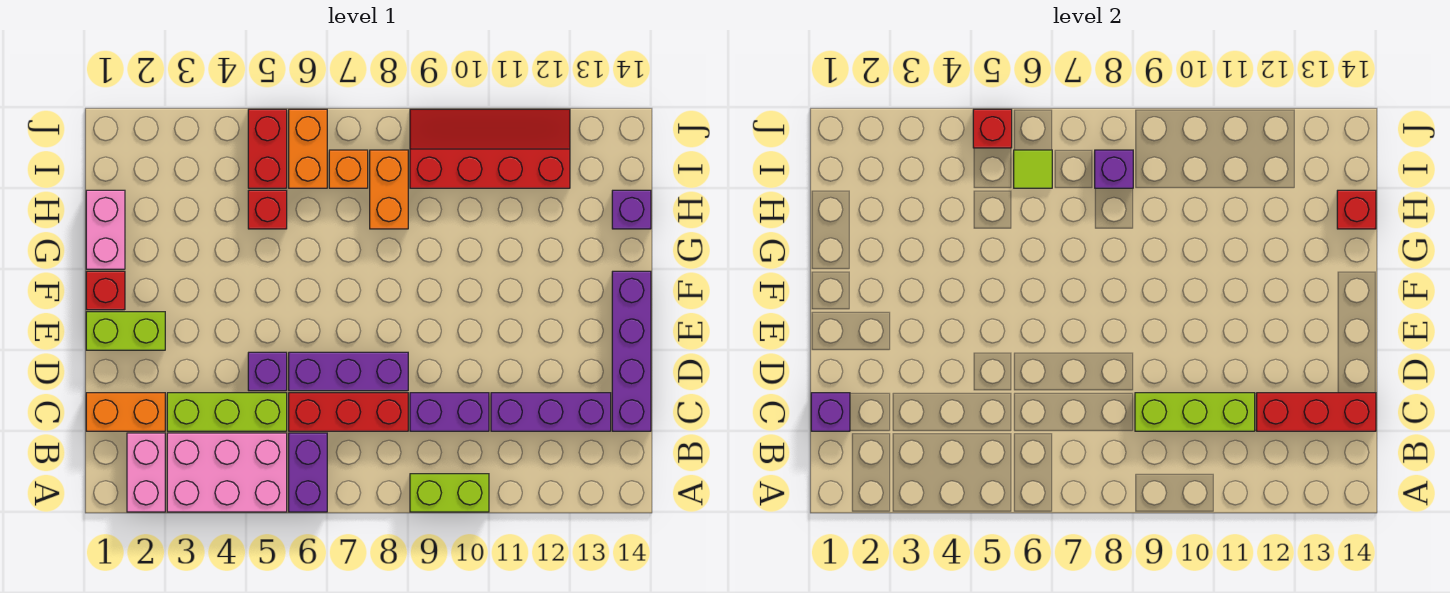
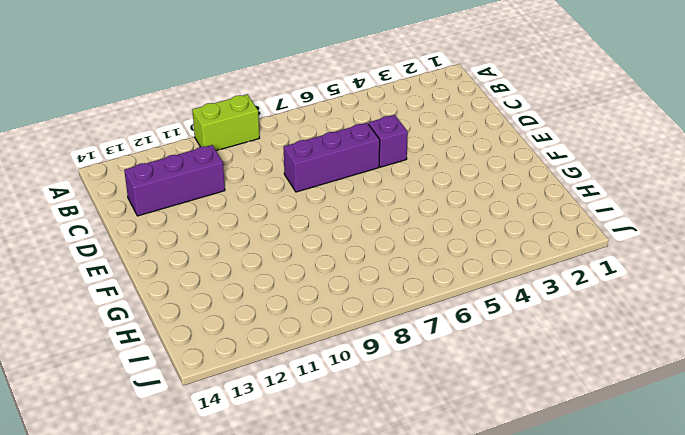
none -> pink 1x2 brick [127,433,165,512]
none -> pink 2x3 brick [167,433,287,512]
none -> purple 1x2 brick [289,433,327,512]

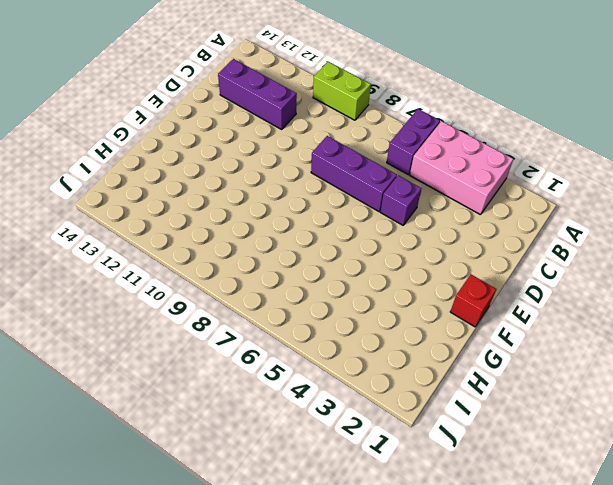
none -> pink 1x2 brick [127,433,165,512]
none -> orange 1x2 brick [86,393,165,431]
none -> lime 1x3 brick [167,393,287,431]

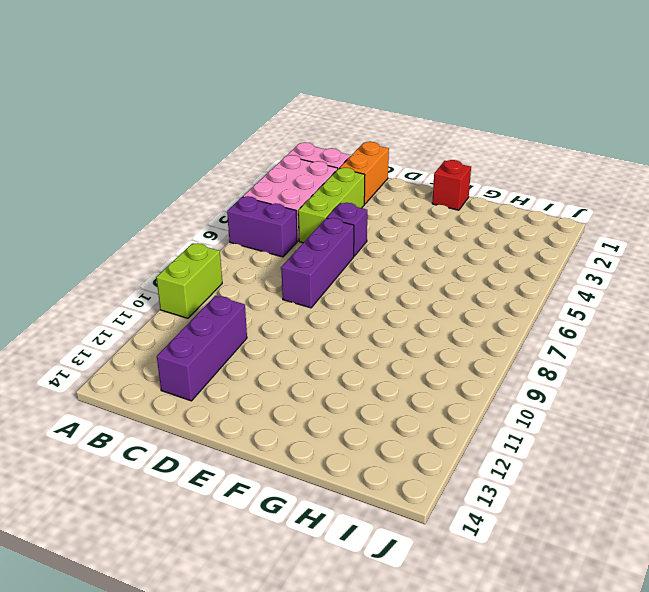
none -> red 1x3 brick [289,393,408,431]
none -> purple 1x2 brick [410,393,489,431]
none -> purple 1x4 brick [612,271,651,431]

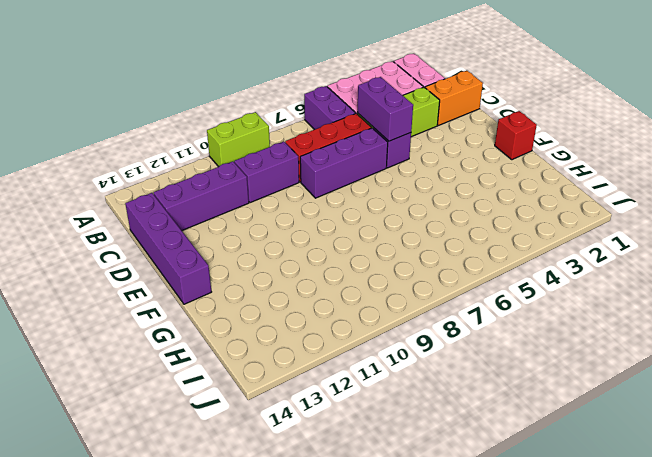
purple 1x2 brick [357,77,413,141] -> none
none -> lime 1x2 brick [86,312,165,350]
none -> pink 1x2 brick [86,190,125,269]
none -> red 1x1 brick [248,190,287,229]

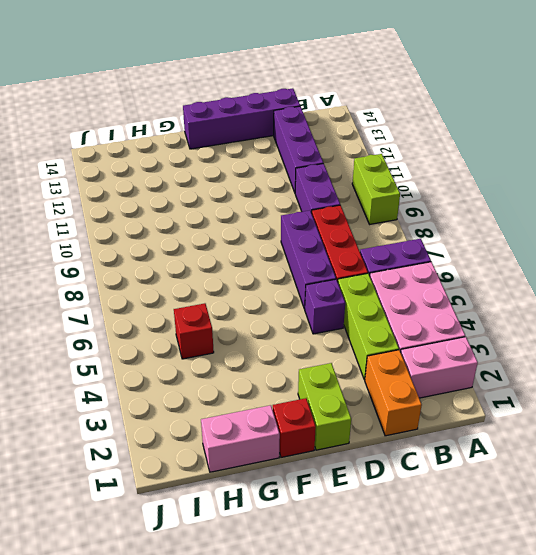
none -> orange 1x2 brick [370,150,408,229]
none -> purple 1x1 brick [612,190,651,229]
none -> red 1x2 brick [248,109,287,188]

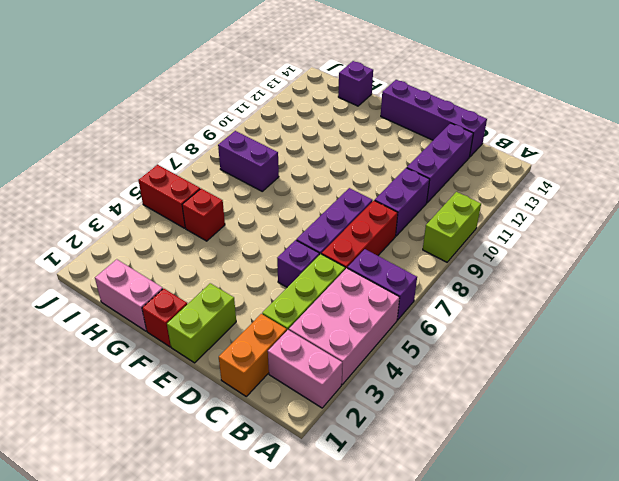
purple 1x2 brick [218,131,279,191] -> orange 1x2 brick [370,150,408,229]
none -> orange 1x2 brick [289,109,327,188]
none -> orange 1x1 brick [329,150,368,188]
none -> red 2x4 slope [410,109,570,188]

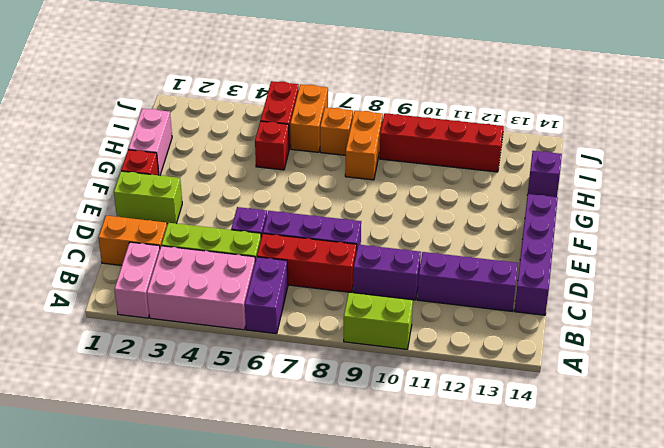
none -> purple 1x1 brick [811,393,850,431]
none -> lime 1x3 brick [1135,393,1255,431]
none -> red 1x3 brick [1257,393,1376,431]

